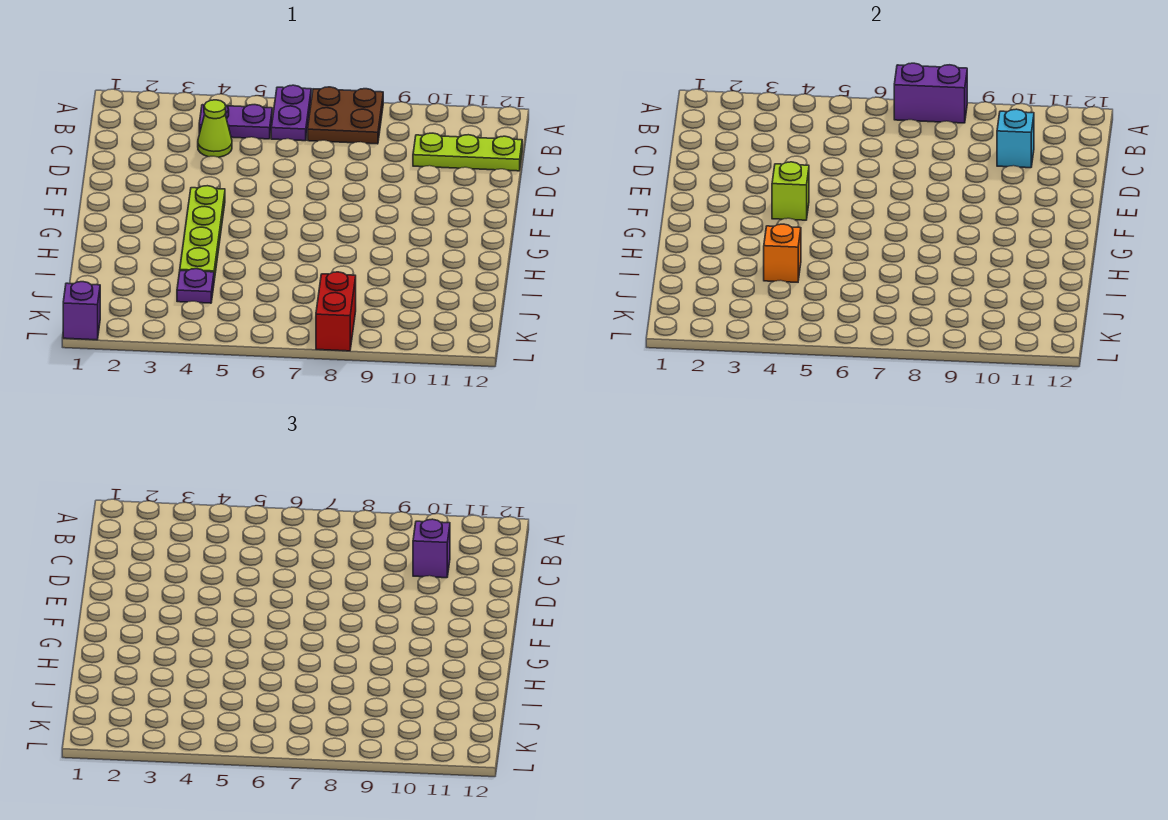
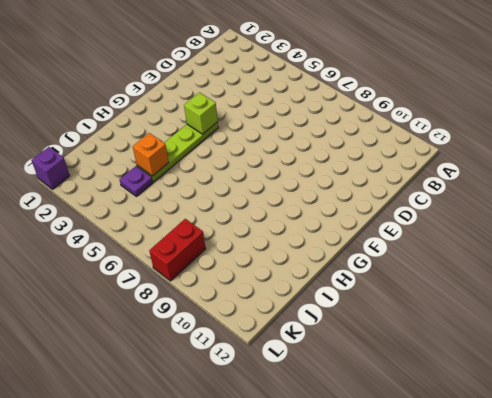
none -> purple 1x2 plate [271,85,311,141]
none -> brown 2x2 plate [308,87,383,144]
none -> purple 1x2 plate [199,105,272,139]

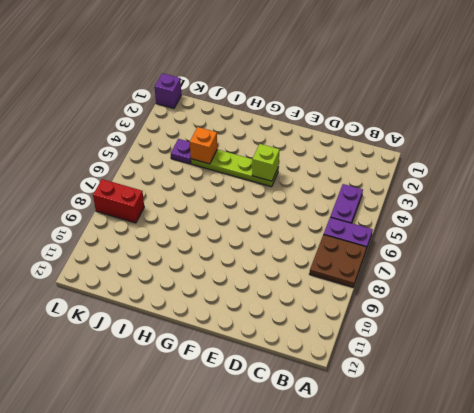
none -> lime 1x1 cone [198,100,232,157]
none -> lime 1x3 plate [413,133,522,171]
none -> purple 1x2 brick [894,63,967,123]

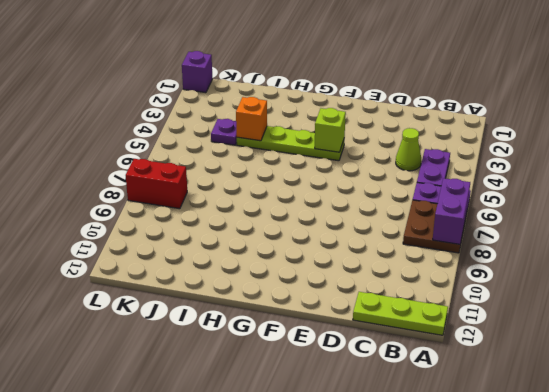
lime 1x3 plate [353,292,448,335] -> lime 1x3 plate turned to [413,133,522,171]
none -> cyan 1x1 brick [997,109,1034,168]
none -> purple 1x1 brick [413,519,450,578]

